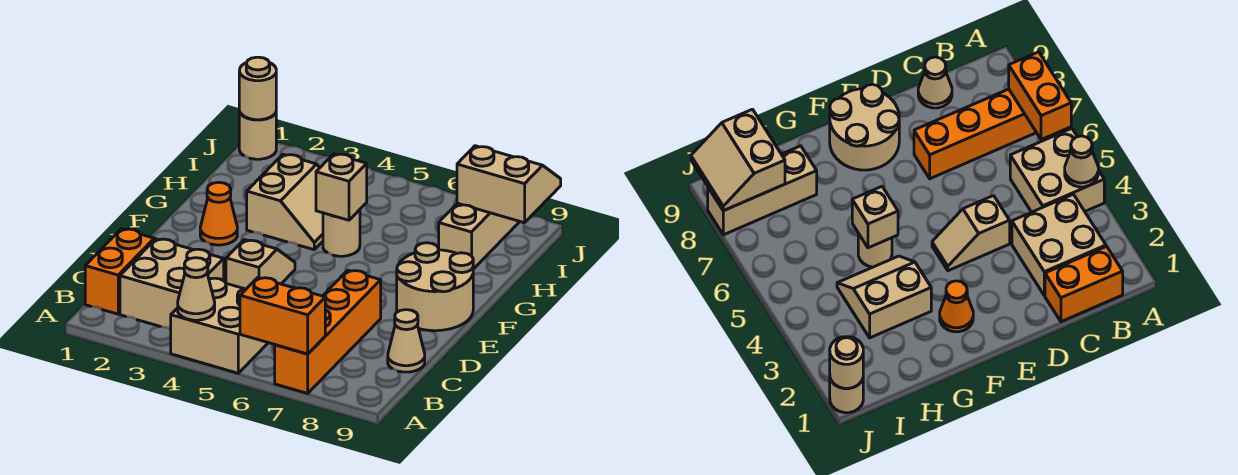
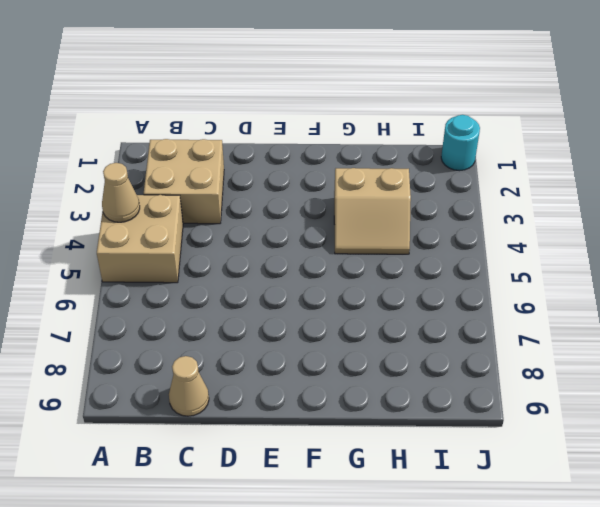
cyan 1x1 round brick [441,115,480,171] -> tan 1x1 round brick [239,111,276,159]
none -> orange 1x4 brick [275,270,381,393]
none -> orange 1x2 brick [85,229,154,314]
none -> tan 1x2 slope [226,240,295,289]

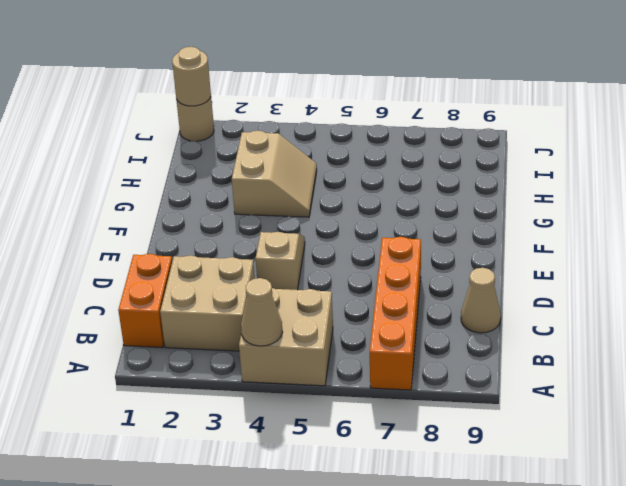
none -> tan 2x2 round brick [397,243,473,331]
none -> orange 1x1 cone [200,182,237,245]
none -> tan 1x1 round brick [323,210,360,256]

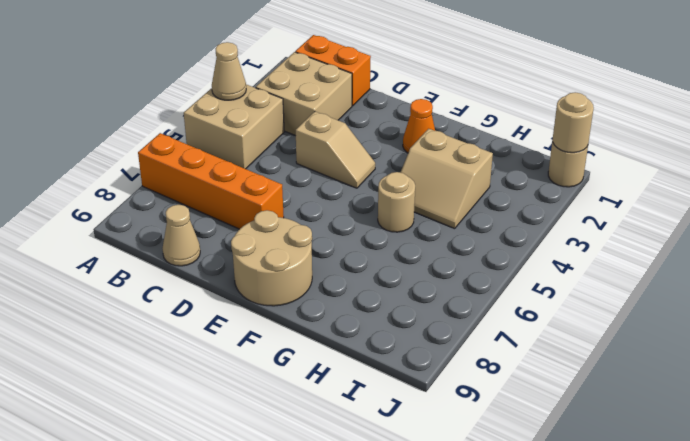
none -> tan 1x3 brick [439,203,520,269]
none -> orange 1x2 brick [240,278,325,354]
none -> tan 1x1 brick [316,154,367,220]

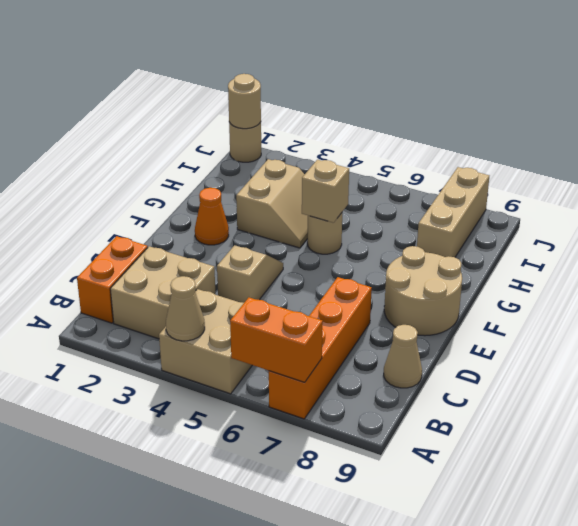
none -> tan 2x2 slope [457,146,561,223]

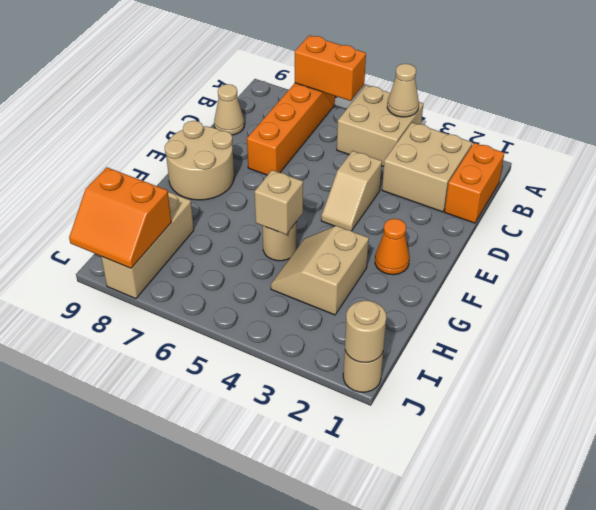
orange 2x2 slope [69,167,171,268] -> tan 2x2 slope [457,146,561,223]

